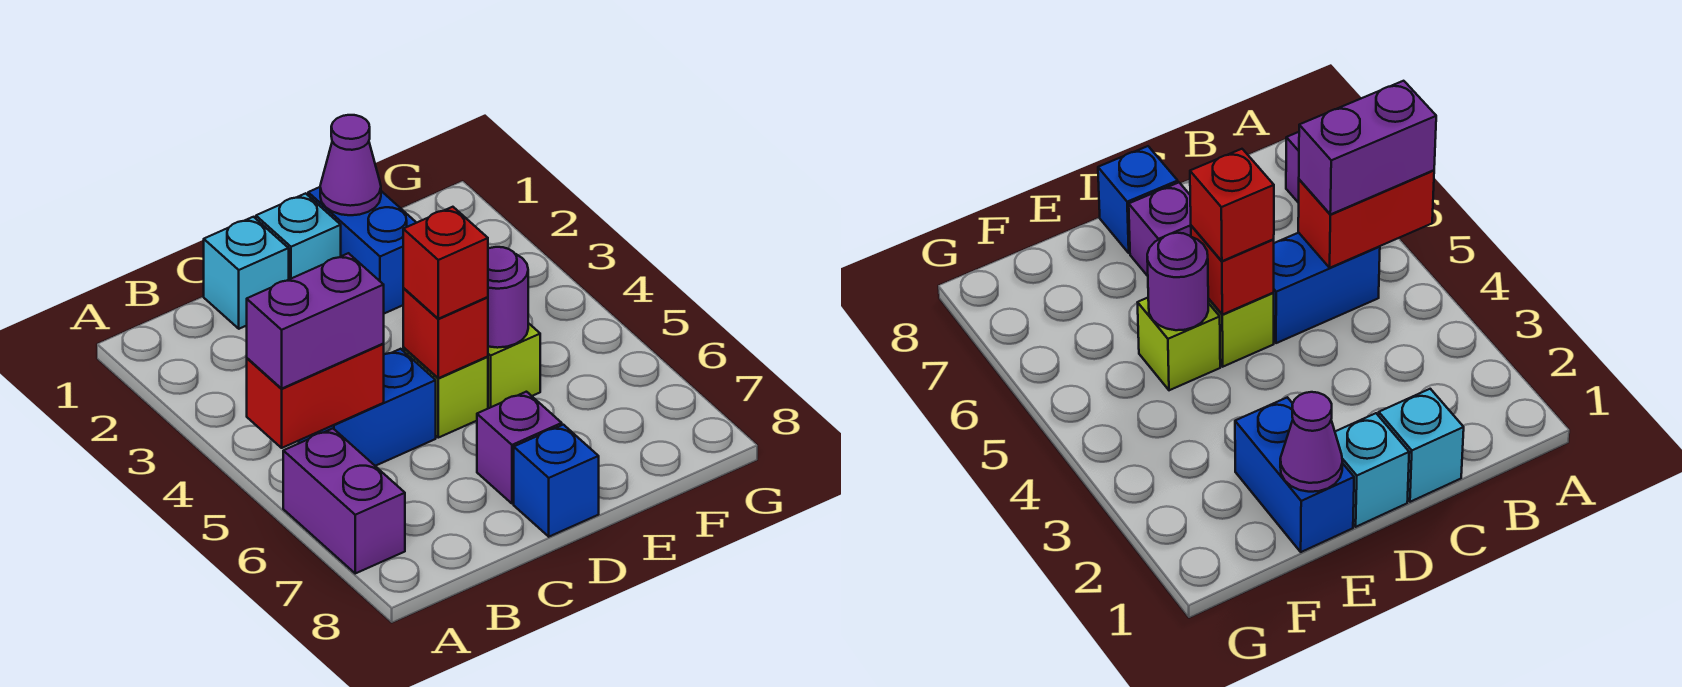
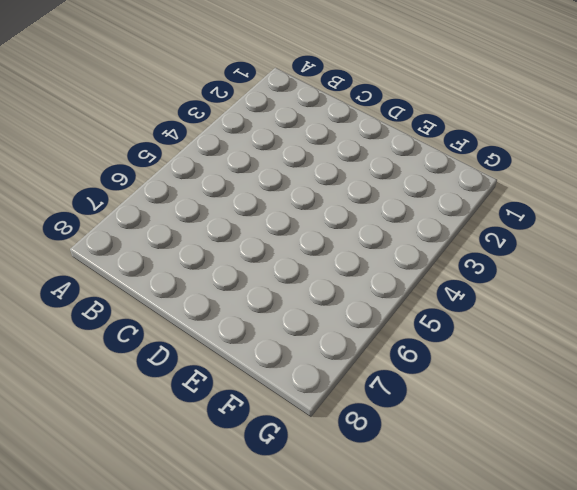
none -> purple 1x2 brick [283,429,405,573]
none -> blue 1x2 brick [299,349,436,466]
none -> cyan 1x1 brick [204,217,289,329]

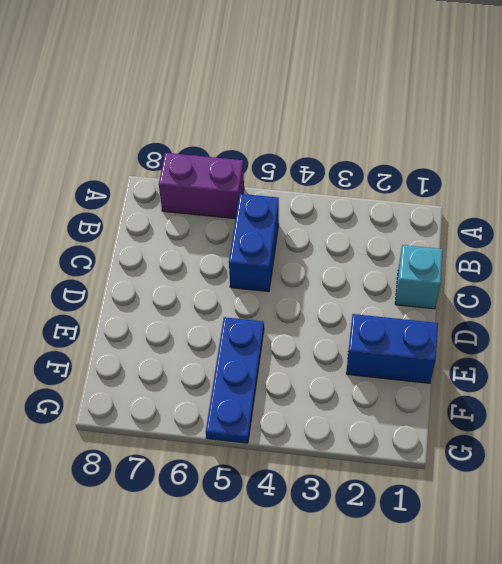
blue 1x3 plate [206,317,264,443] -> lime 1x1 brick [488,323,540,408]
none -> cyan 1x1 brick [256,193,341,279]
none -> lime 1x1 brick [403,347,488,438]
none -> purple 1x1 brick [477,392,562,504]

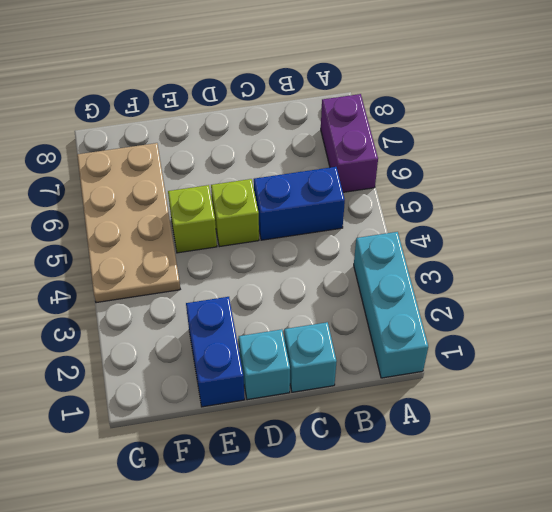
cyan 1x3 brick [354,232,428,378] -> none
tan 2x4 plate [77,143,180,303] -> none
none -> purple 1x1 brick [477,392,562,504]
none -> blue 1x1 brick [514,425,599,537]
none -> red 1x2 brick [247,344,384,448]

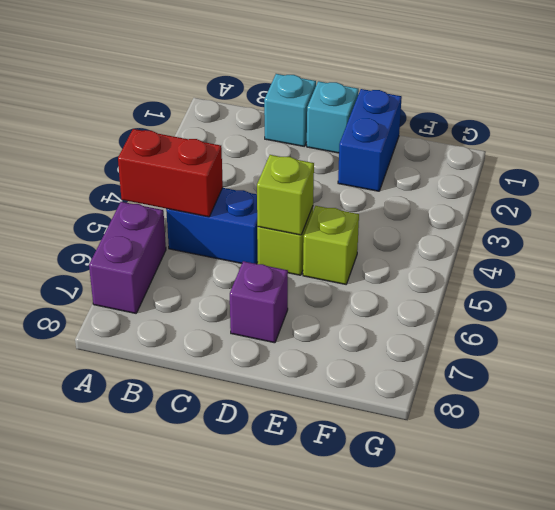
lime 1x1 brick [257,155,314,235] -> red 1x1 brick [403,288,488,378]
none -> blue 1x1 brick [514,425,599,537]
none -> purple 1x1 cone [320,115,381,215]
none -> purple 1x1 round brick [488,247,528,348]

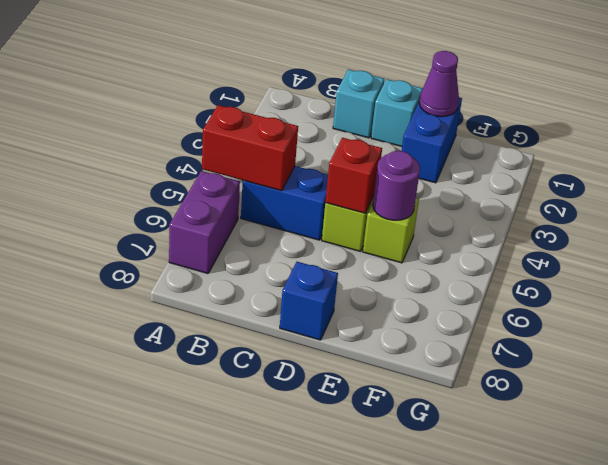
none -> purple 1x1 brick [477,392,562,504]
none -> purple 1x2 brick [247,253,384,388]
none -> red 1x1 brick [403,207,488,319]

